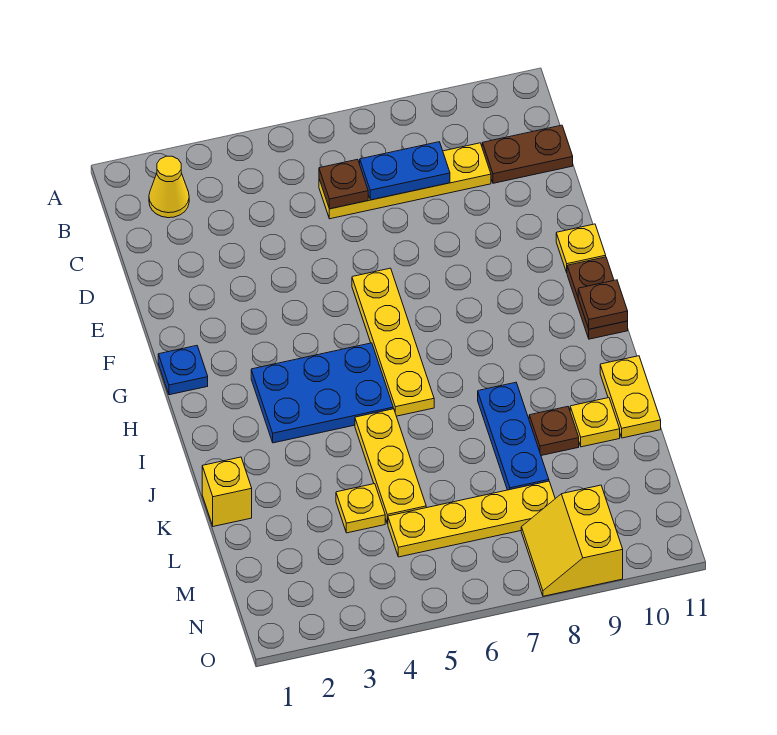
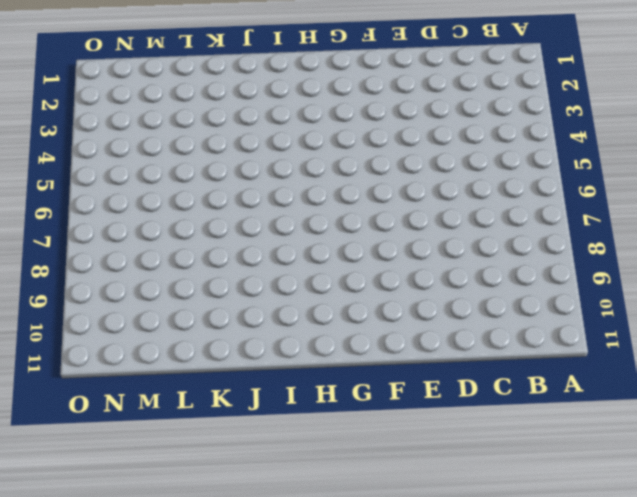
none -> yellow 1x1 cone [149,156,189,218]
none -> yellow 1x4 plate [319,143,491,219]
none -> brown 1x2 plate [482,125,573,183]

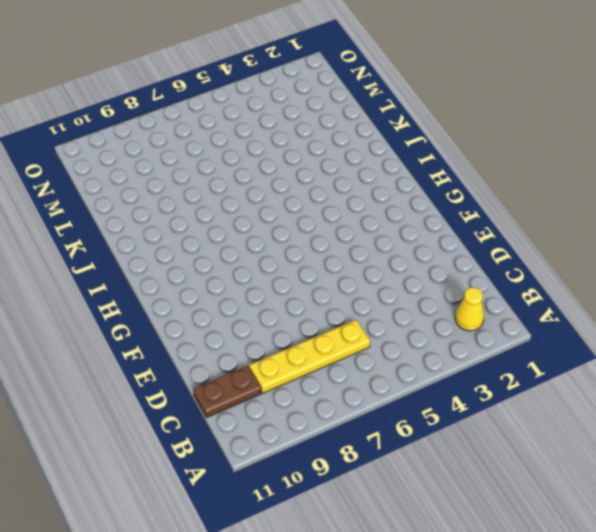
none -> yellow 1x4 plate [352,268,434,416]
none -> yellow 1x1 plate [556,224,606,272]
none -> blue 1x1 plate [158,346,208,395]

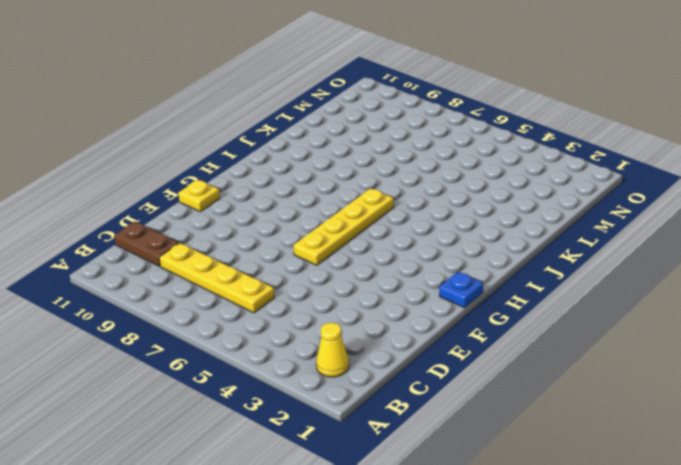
none -> brown 1x2 plate [567,257,628,339]
none -> blue 2x3 plate [251,343,393,443]
none -> yellow 1x3 plate [355,409,426,524]

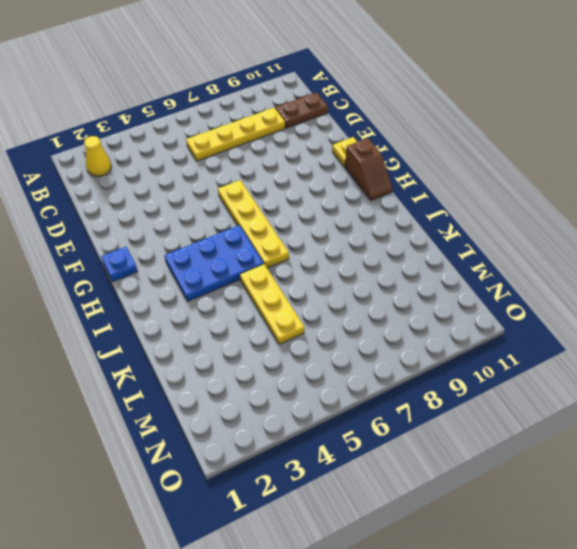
brown 1x2 slope [345,138,393,201] -> brown 1x2 plate [567,257,628,339]
none -> blue 1x3 plate [478,382,549,490]
none -> yellow 1x2 plate [600,356,661,438]
none -> yellow 1x1 brick [202,457,252,526]

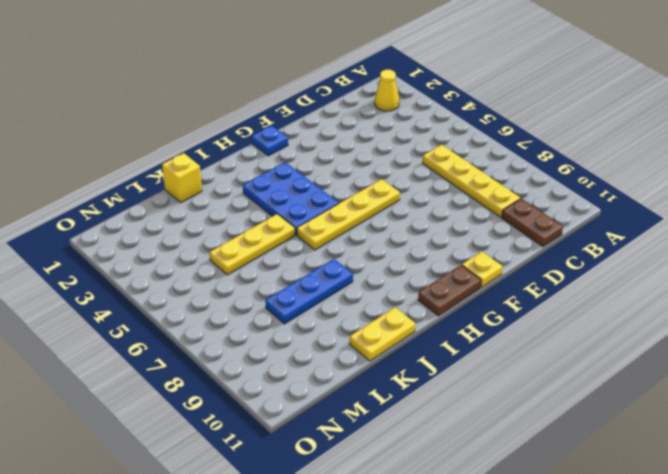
none -> brown 1x1 plate [529,407,579,456]
none -> yellow 1x1 plate [570,398,620,447]
none -> yellow 1x1 plate [336,484,385,533]

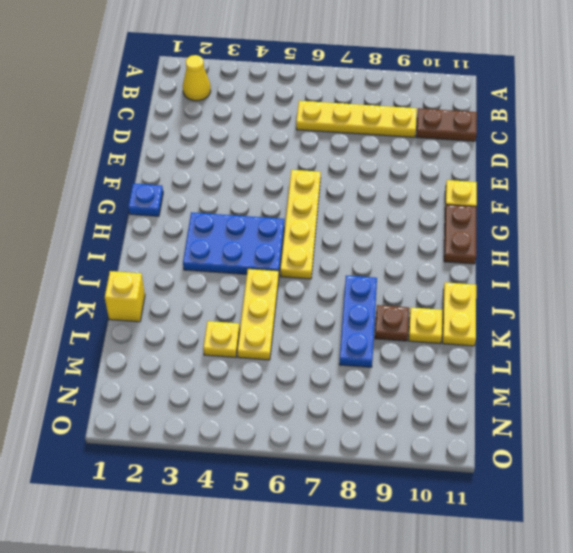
none -> yellow 1x4 plate [388,481,555,557]
none -> yellow 2x2 slope [521,485,623,596]
none -> brown 1x1 plate [319,159,368,209]

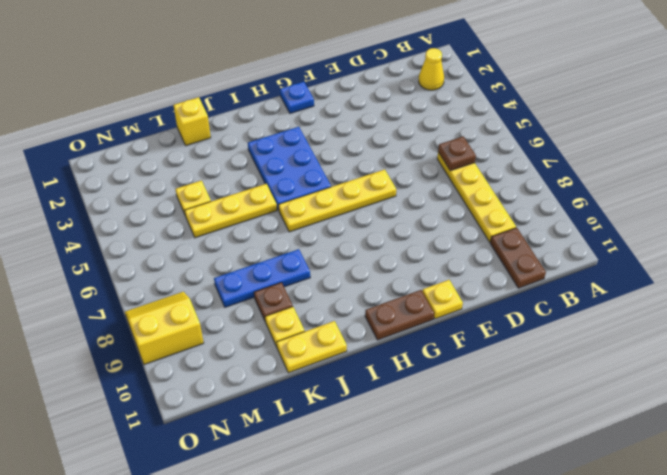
none -> yellow 1x4 plate [388,481,555,557]
none -> blue 1x2 plate [360,142,450,200]
none -> brown 1x1 plate [578,280,628,329]

